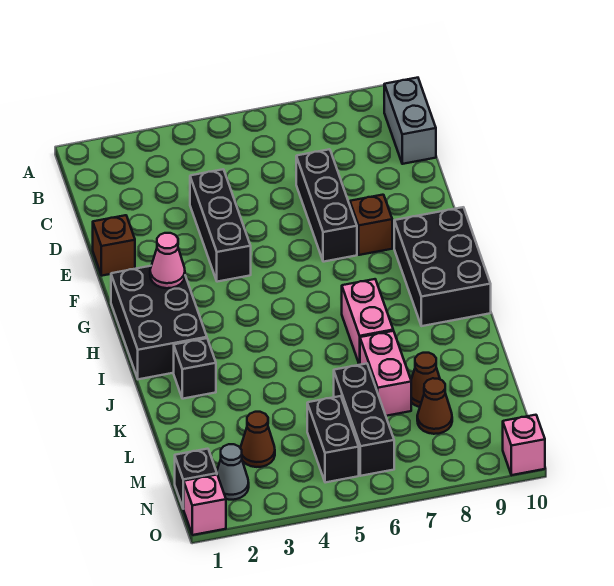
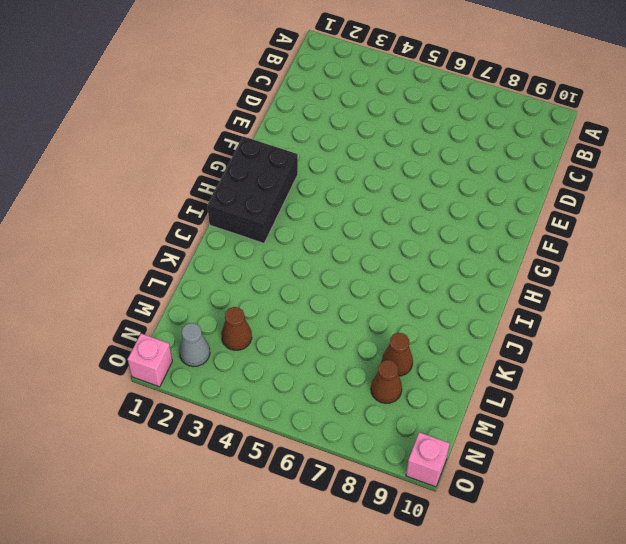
none -> grey 1x2 brick [384,78,436,164]
none -> black 1x3 brick [190,169,251,282]
none -> black 1x3 brick [296,149,357,262]

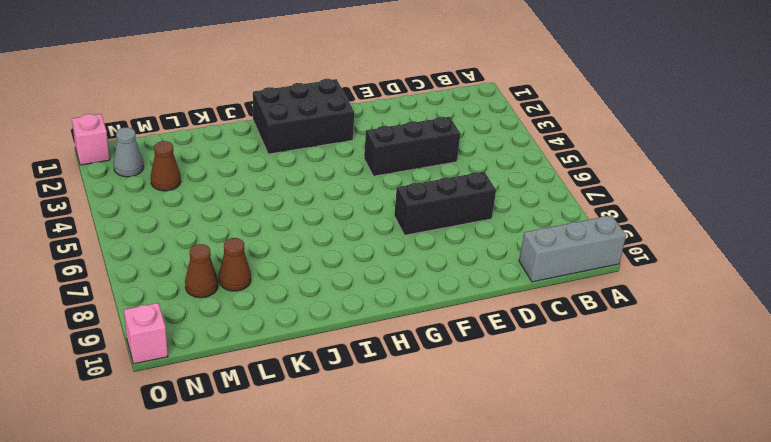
grey 1x3 brick [519,215,626,282] -> grey 1x2 brick [384,78,436,164]
none -> brown 1x1 brick [93,215,135,276]
none -> brown 1x1 brick [350,195,392,255]
none -> black 2x3 brick [394,207,491,326]

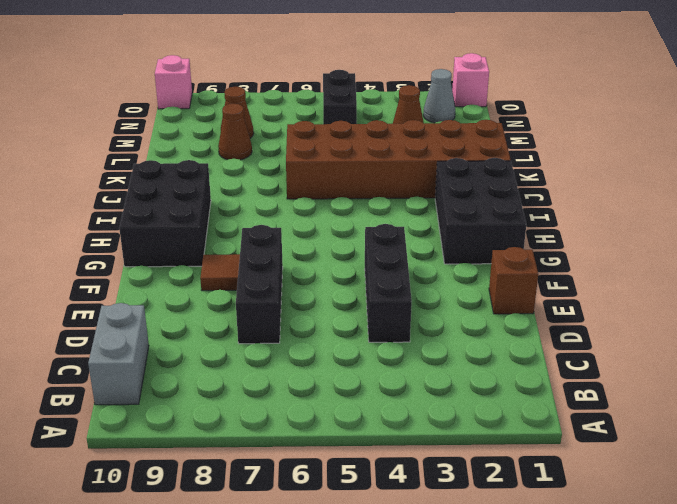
brown 1x1 tile [200,254,240,291] -> brown 1x1 brick [350,195,392,255]
brown 2x6 brick [286,120,511,199] -> black 1x1 brick [174,338,216,399]
none -> pink 1x2 brick [342,279,393,365]
none -> pink 1x2 brick [360,331,411,416]
none -> black 1x3 brick [334,364,394,476]

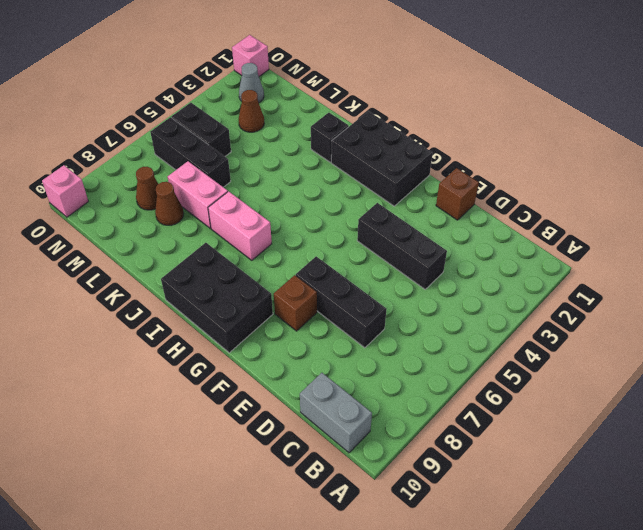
none -> black 1x1 brick [175,449,217,509]
none -> pink 1x1 cone [150,233,185,288]

